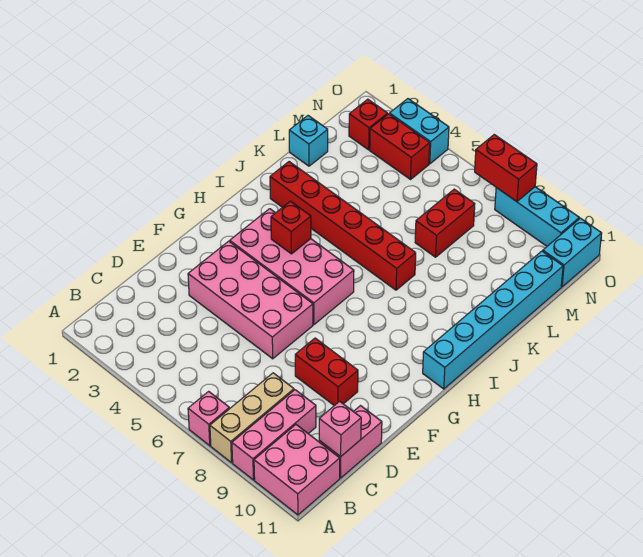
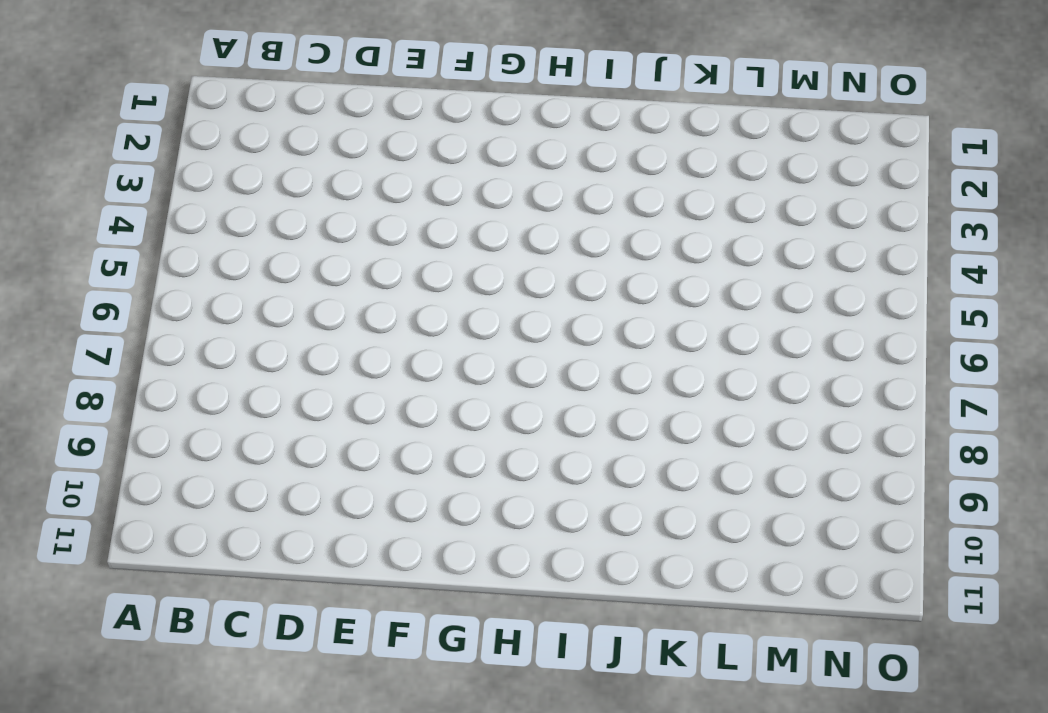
none -> pink 1x1 brick [188,391,229,446]
none -> tan 1x3 brick [210,373,294,463]
none -> pink 1x3 brick [232,390,316,480]

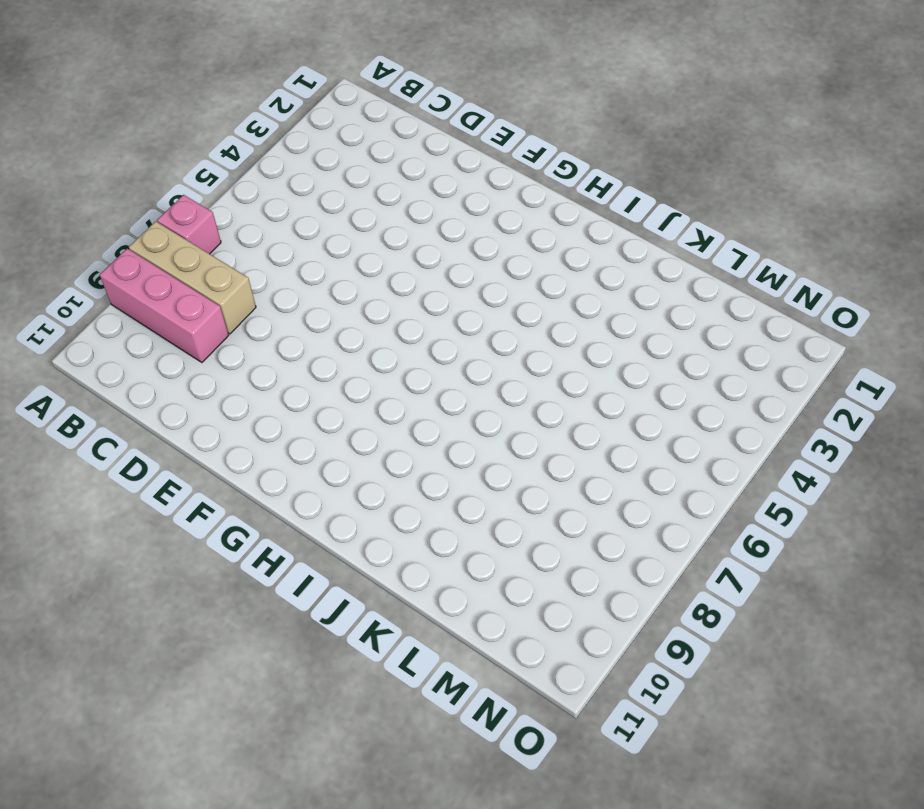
none -> pink 2x2 brick [254,425,340,515]
none -> pink 1x2 brick [319,406,382,478]
none -> pink 2x4 brick [188,241,313,359]

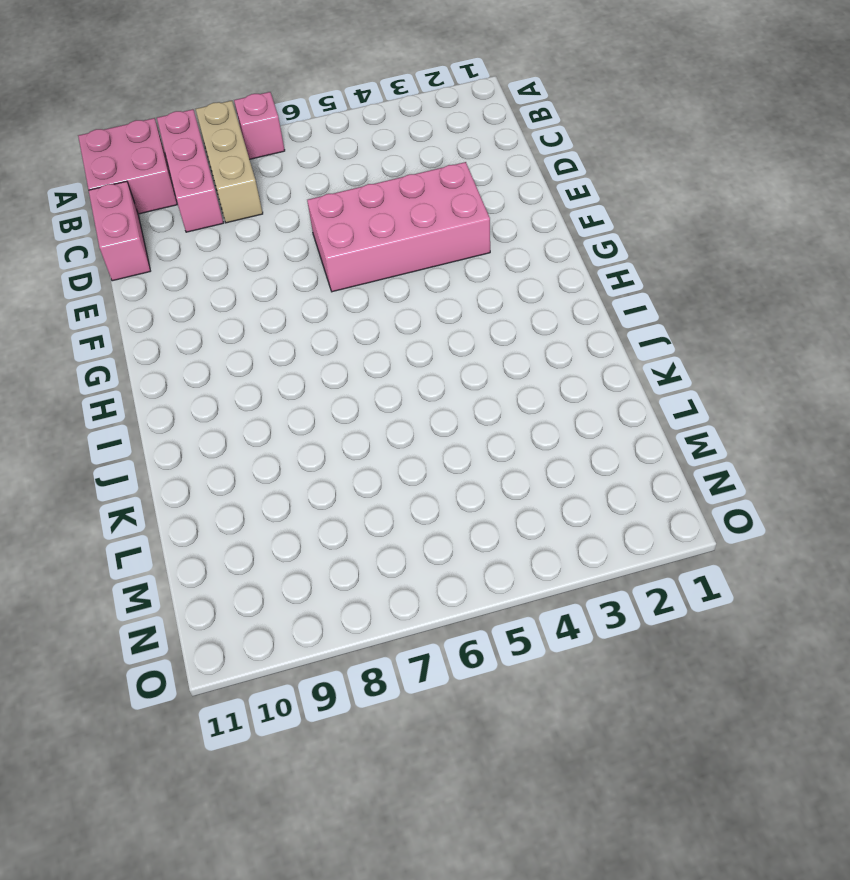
none -> red 1x2 brick [295,338,358,406]
none -> pink 2x4 brick [230,209,354,324]
none -> cyan 1x6 brick [423,251,563,389]

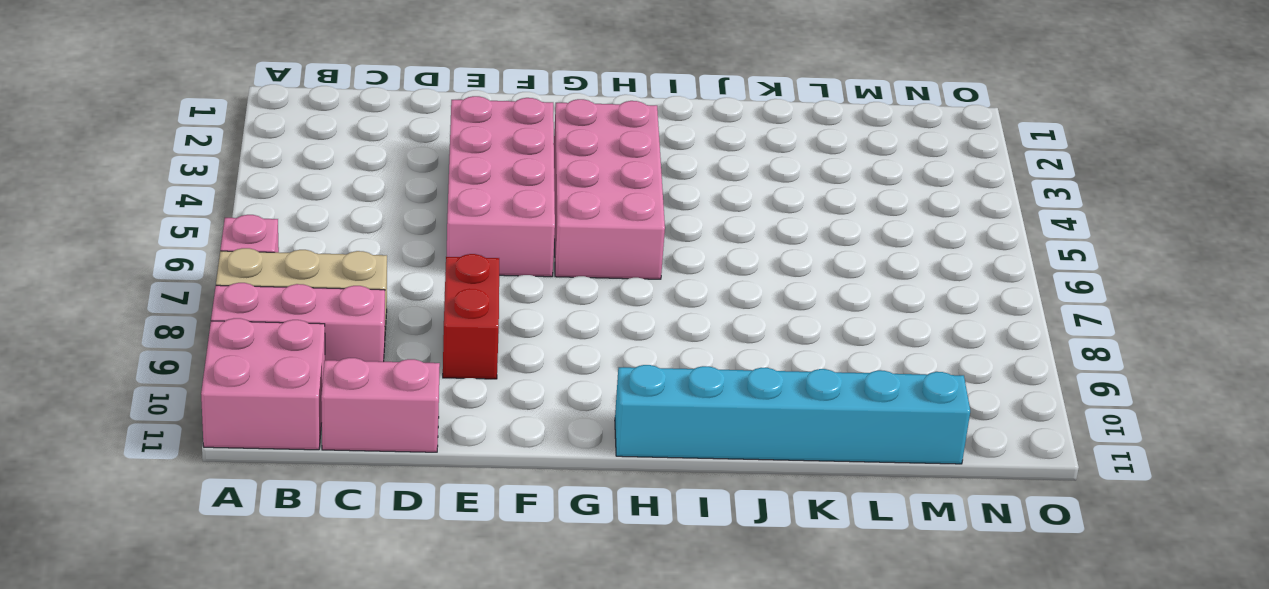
none -> red 1x6 brick [270,162,416,290]
none -> cyan 1x1 brick [289,116,328,166]
none -> red 1x2 brick [415,189,475,257]

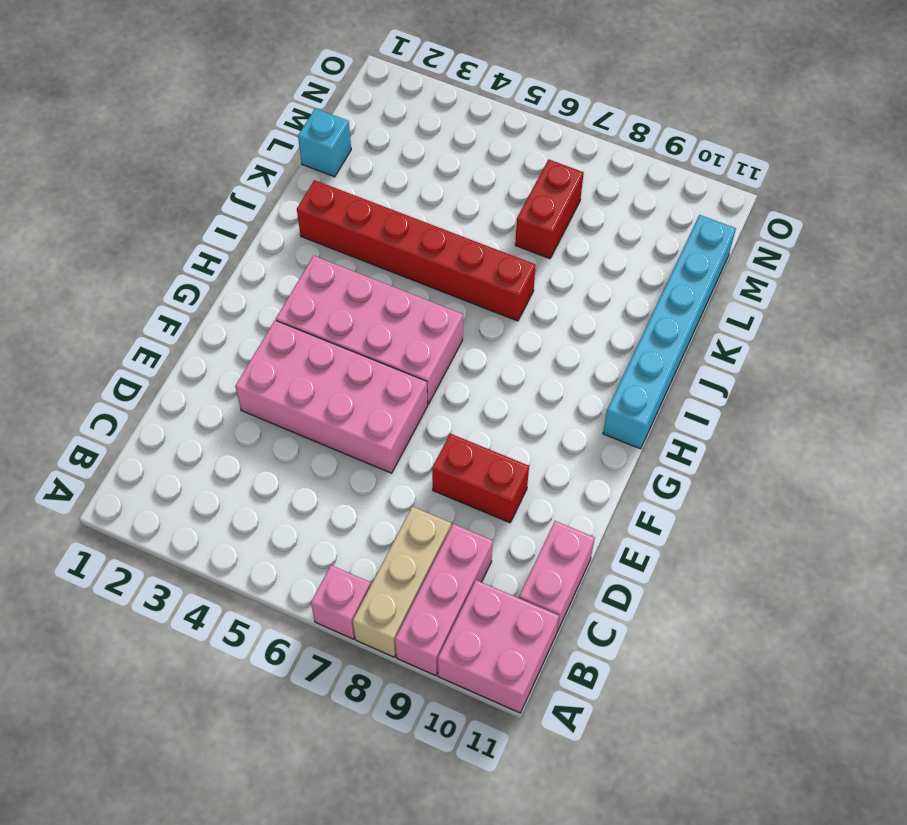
none -> red 1x1 brick [349,99,388,150]
none -> red 1x2 brick [370,114,430,179]
none -> cyan 1x2 brick [543,218,602,287]

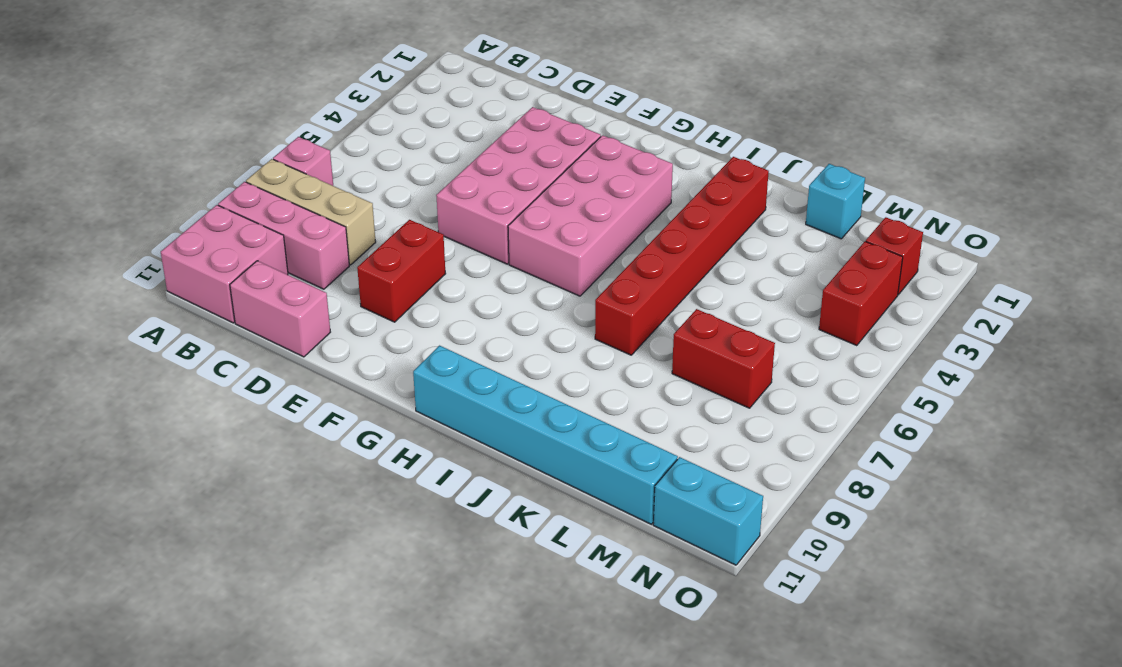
none -> cyan 1x2 brick [390,99,449,164]
none -> cyan 1x3 brick [495,187,579,246]
none -> pink 1x1 brick [319,401,361,457]

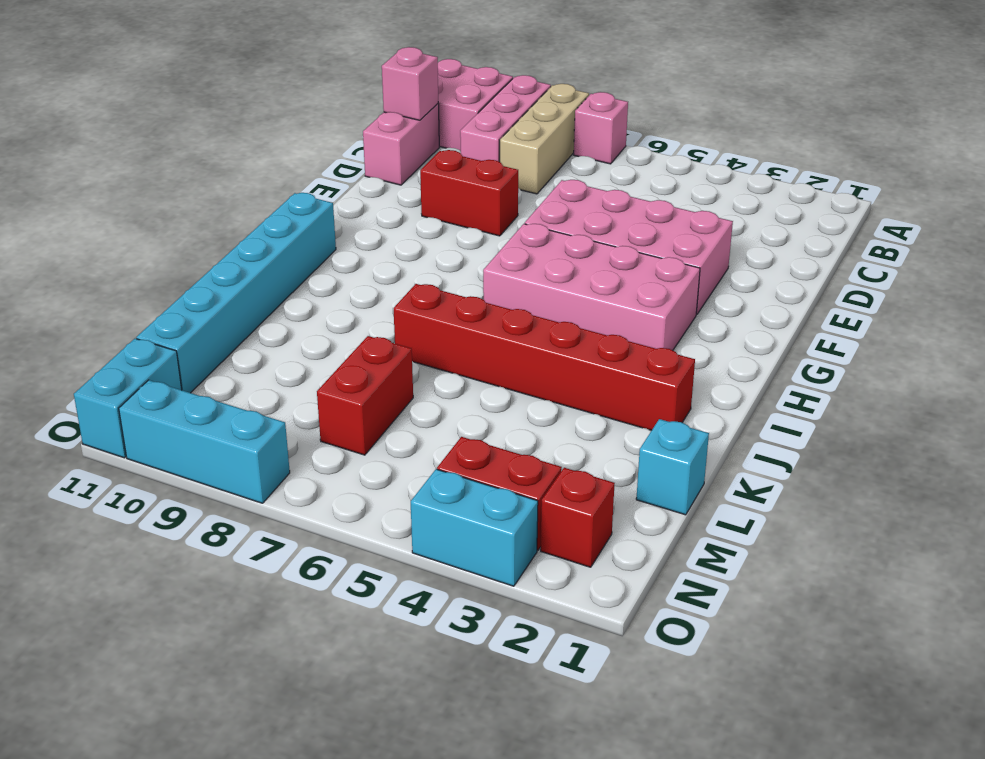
none -> red 1x1 brick [271,201,311,254]
none -> red 1x2 brick [475,135,537,202]

